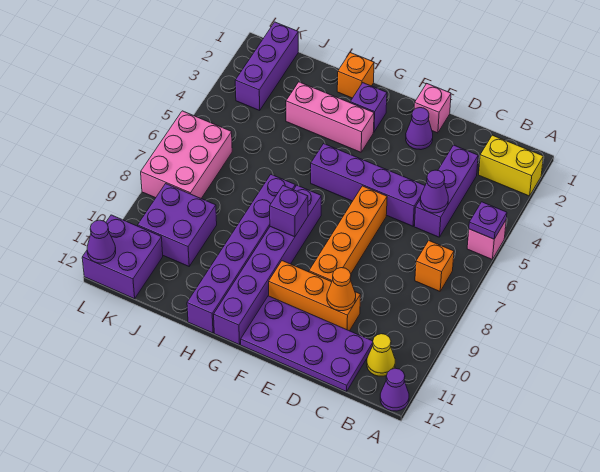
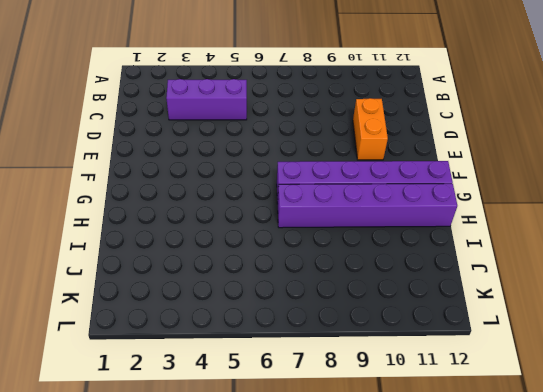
orange 1x2 brick [353,98,388,160] -> orange 1x3 brick [269,261,361,331]
none -> yellow 1x2 brick [479,135,543,196]
none -> pink 1x1 brick [467,220,506,259]
none -> purple 1x1 cone [380,368,409,411]

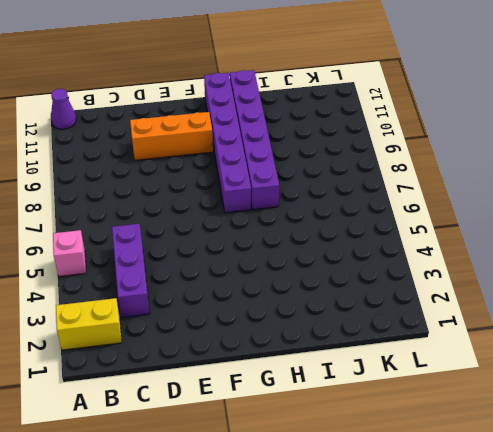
none -> orange 1x1 brick [415,241,454,291]
none -> yellow 1x1 cone [367,334,395,376]
none -> purple 2x4 plate [241,296,373,392]

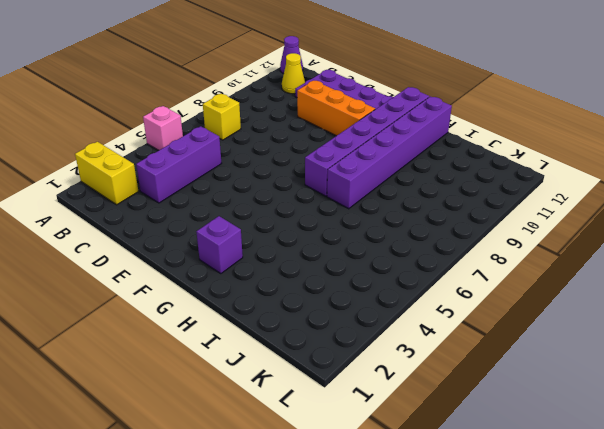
yellow 1x1 brick [203,94,241,140] -> orange 1x1 brick [415,241,454,291]
none -> purple 1x4 brick [311,144,425,226]
none -> pink 1x1 brick [414,84,451,133]
none -> purple 1x1 cone [406,108,433,150]

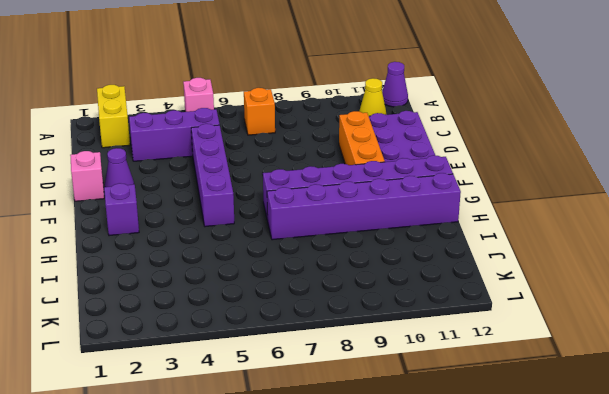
none -> orange 1x4 brick [309,186,387,282]
none -> pink 1x3 brick [286,82,374,152]
none -> orange 1x1 brick [337,53,374,98]

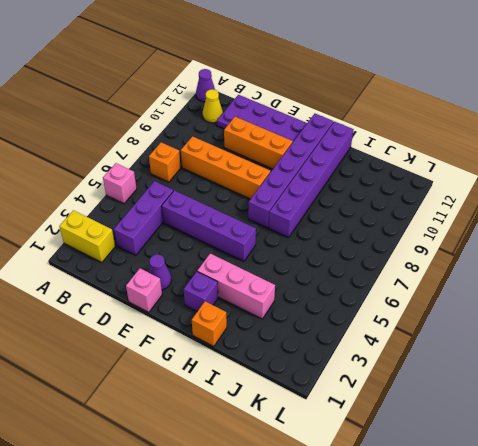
orange 1x4 brick [181,136,270,199] -> orange 1x4 brick turned to [309,186,387,282]
none -> purple 2x2 brick [138,184,217,266]
none -> purple 1x3 brick [235,22,298,110]
none -> pink 2x3 brick [141,111,232,198]

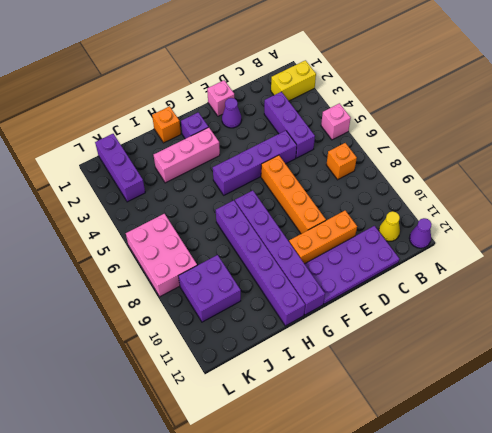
none -> purple 2x2 brick [82,215,163,299]
none -> purple 1x1 plate [469,202,507,239]
none -> purple 1x1 cone [420,170,448,213]

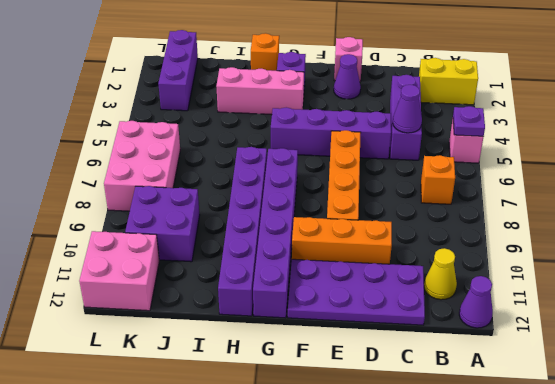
pink 2x2 brick [79,231,159,311] -> purple 2x2 brick [82,215,163,299]
none -> orange 1x1 cone [327,268,356,311]
none -> purple 1x1 brick [270,186,308,237]
none -> purple 1x1 cone [87,220,116,263]

